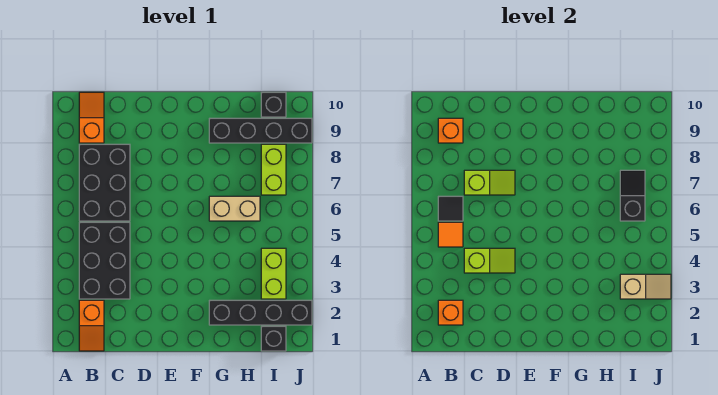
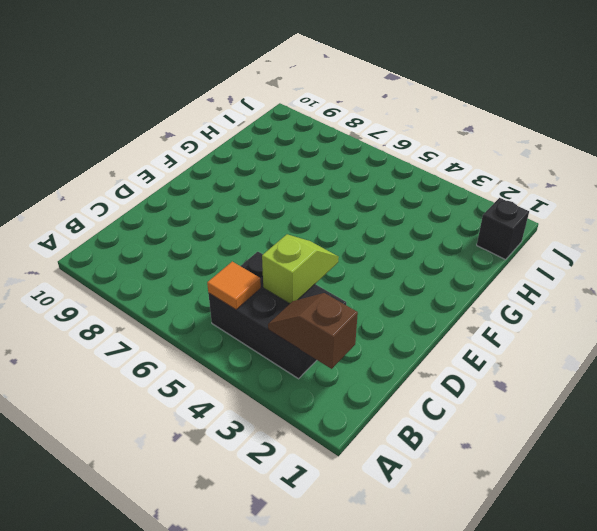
brown 1x2 slope [268,293,358,369] -> orange 1x1 brick [438,300,463,325]
none -> orange 1x2 slope [79,300,104,351]
none -> black 2x3 brick [79,144,130,221]
none -> orange 1x2 slope [79,92,104,143]

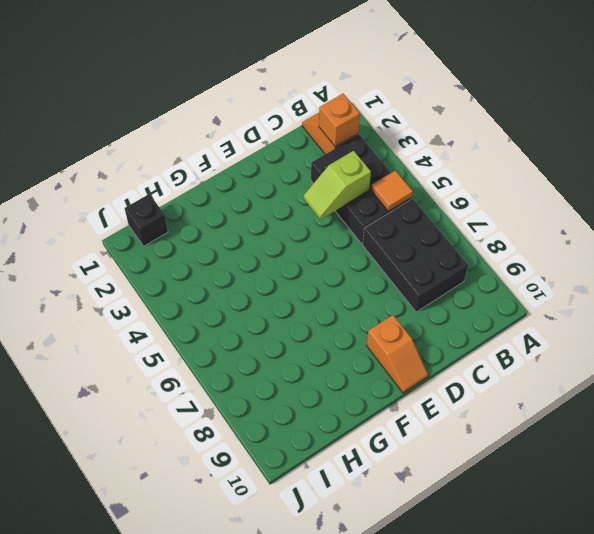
orange 1x2 slope [367,315,428,393] -> orange 1x2 slope moved to [79,92,104,143]
none -> black 1x4 brick [209,300,312,325]
none -> tan 1x2 brick [209,196,260,221]
none -> black 1x4 brick [209,118,312,143]

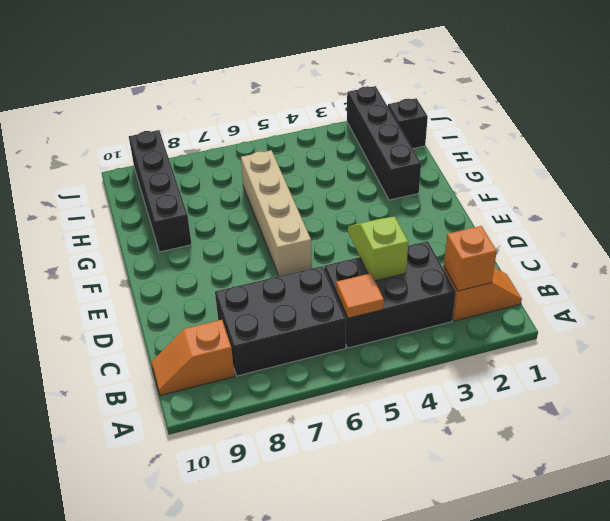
tan 1x4 brick [241,150,312,276] -> tan 1x2 brick [209,196,260,221]
none -> lime 1x2 brick [261,248,286,299]
none -> lime 1x2 brick [261,144,286,195]
none -> black 1x1 brick [261,92,286,117]

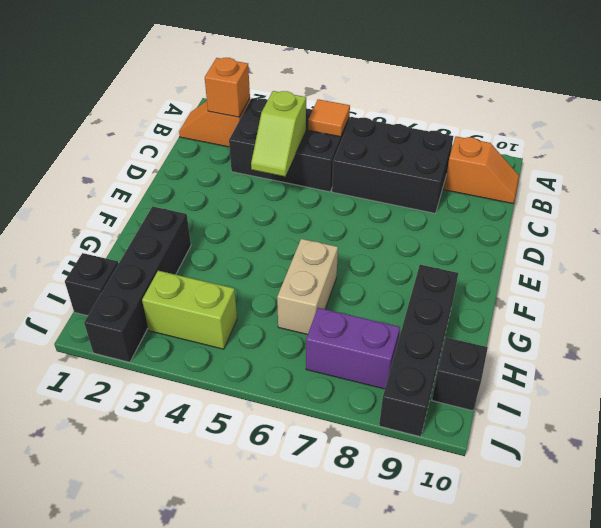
purple 1x2 brick [306,308,400,389] -> lime 1x2 brick [261,144,286,195]
none -> black 1x1 tile [438,196,463,221]
none -> orange 1x1 brick [438,118,463,143]
none -> lime 1x2 slope [464,170,515,195]

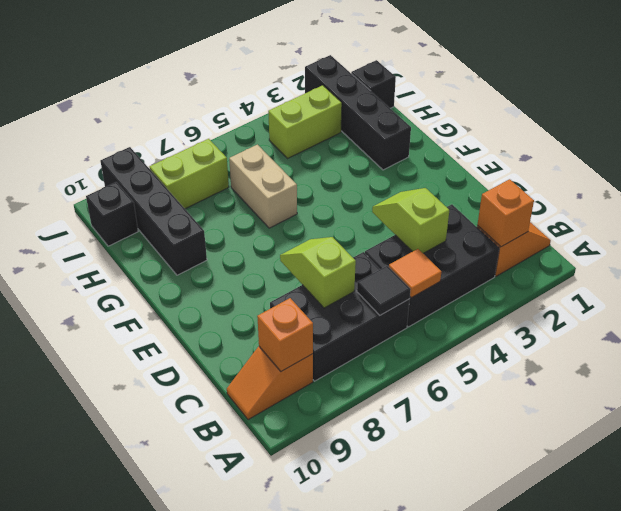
none -> tan 1x2 slope [620,274,671,299]
none -> black 1x2 slope [620,170,645,221]

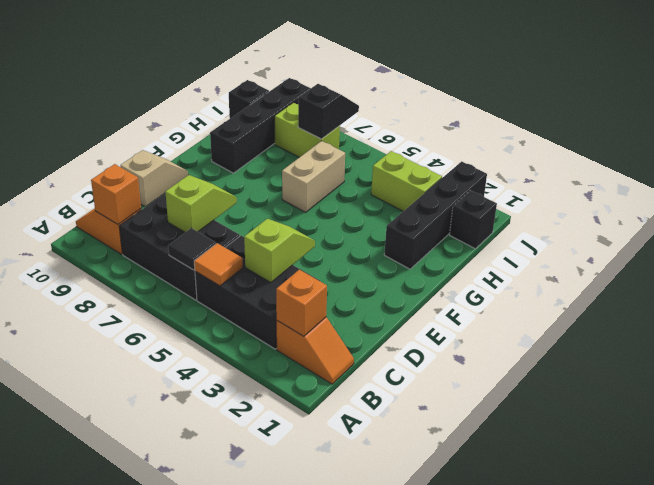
tan 1x2 slope [120,150,188,207] -> tan 1x2 slope moved to [620,274,671,299]
black 1x2 slope [298,84,359,139] -> black 1x2 slope turned to [620,170,645,221]

